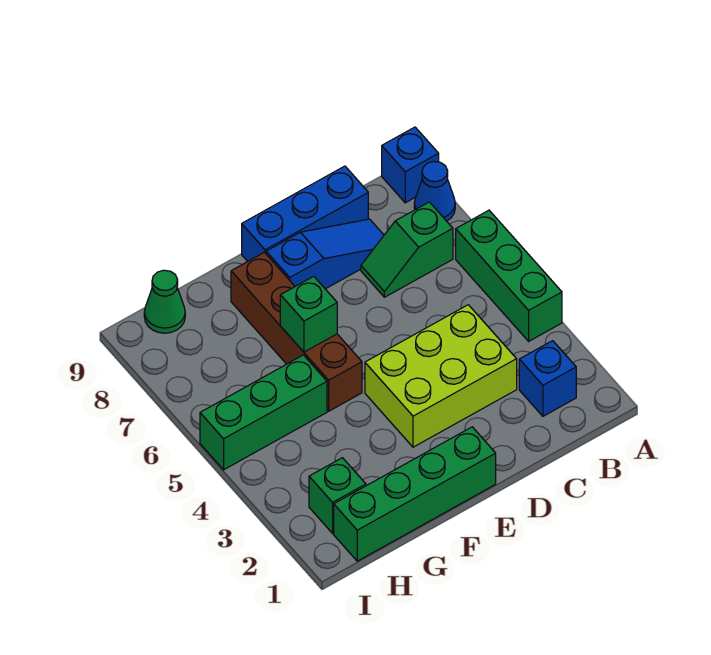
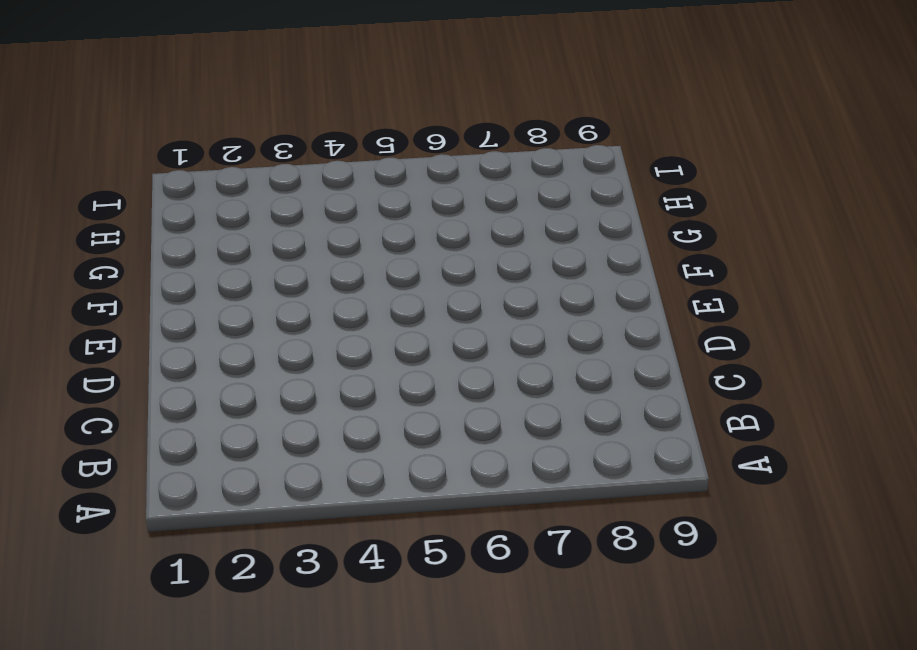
none -> green 1x3 brick [456,210,562,341]
none -> blue 1x1 cone [414,161,455,221]
none -> blue 1x1 brick [382,127,439,203]

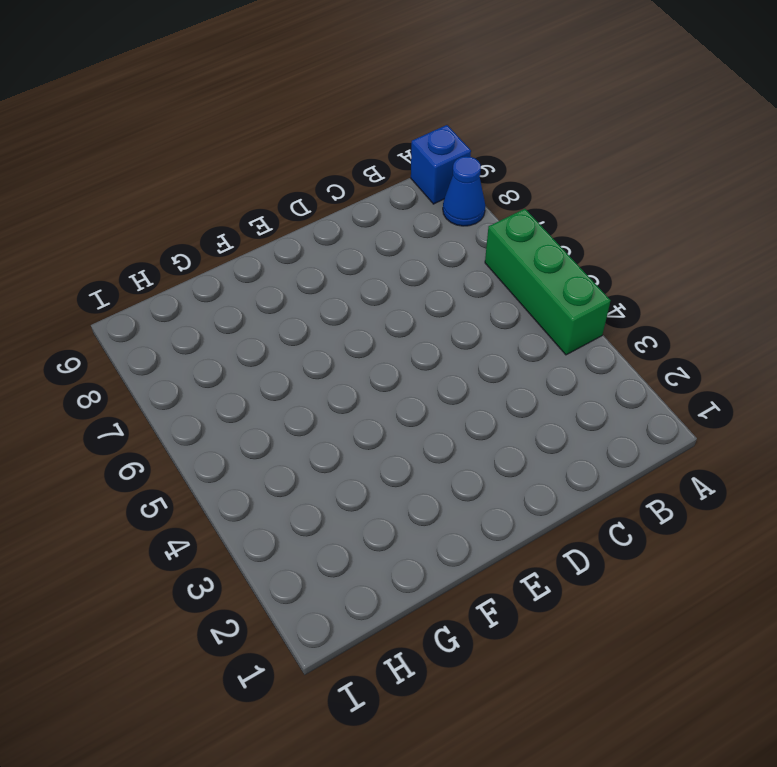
none -> blue 1x1 brick [519,341,576,416]
none -> green 1x2 slope [361,202,453,297]
none -> lime 2x3 brick [365,305,517,447]

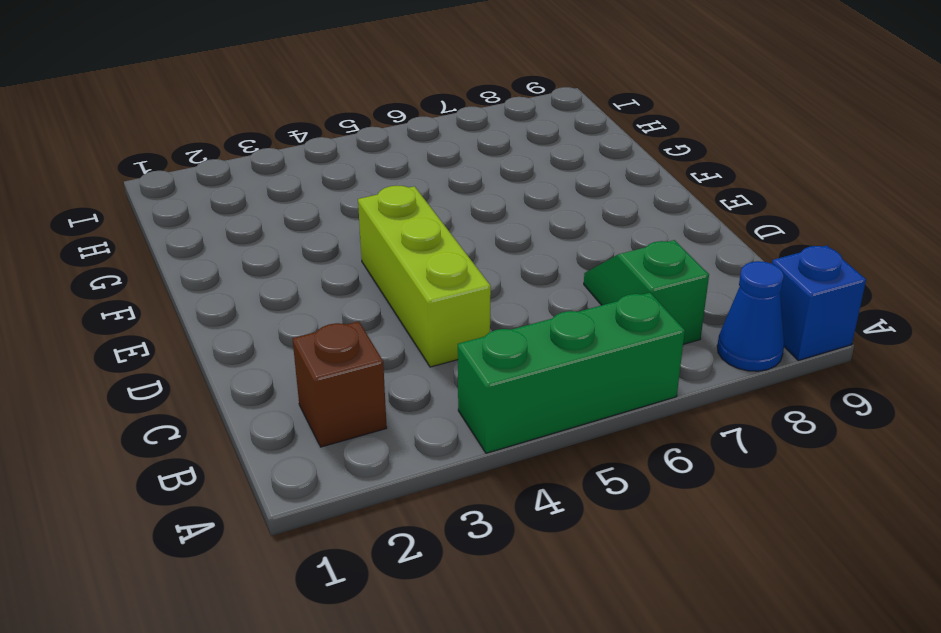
brown 1x1 brick [292,321,387,447] -> blue 1x1 brick [519,341,576,416]
lime 1x3 brick [358,186,491,367] -> lime 2x3 brick [365,305,517,447]
none -> blue 1x3 slope [266,219,384,289]
none -> blue 1x3 brick [242,166,368,261]
none -> green 1x4 brick [334,427,496,561]

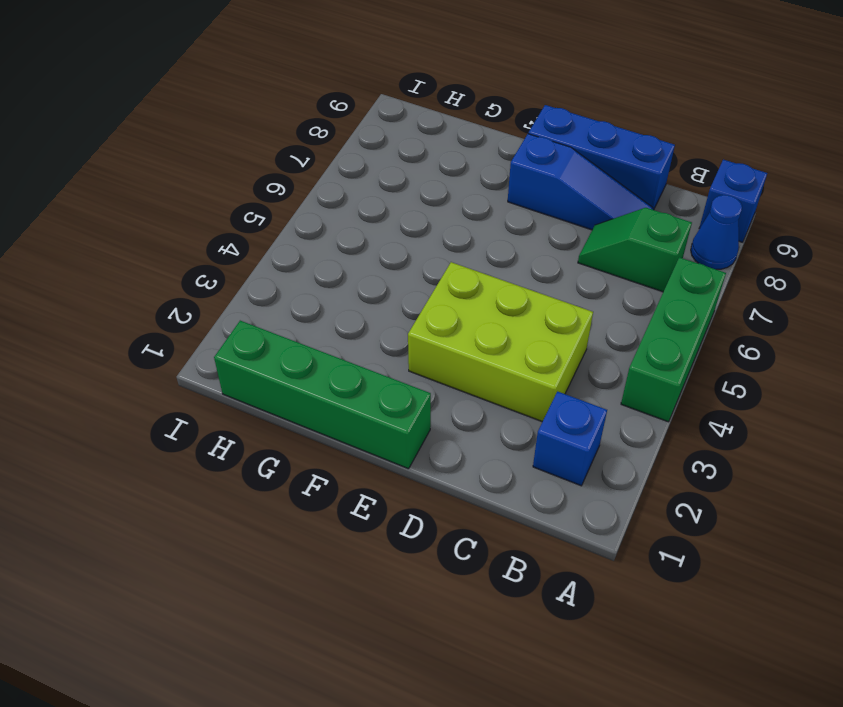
none -> brown 1x4 brick [231,252,362,411]
none -> green 1x3 brick [200,355,327,470]
none -> green 1x1 brick [309,458,366,533]

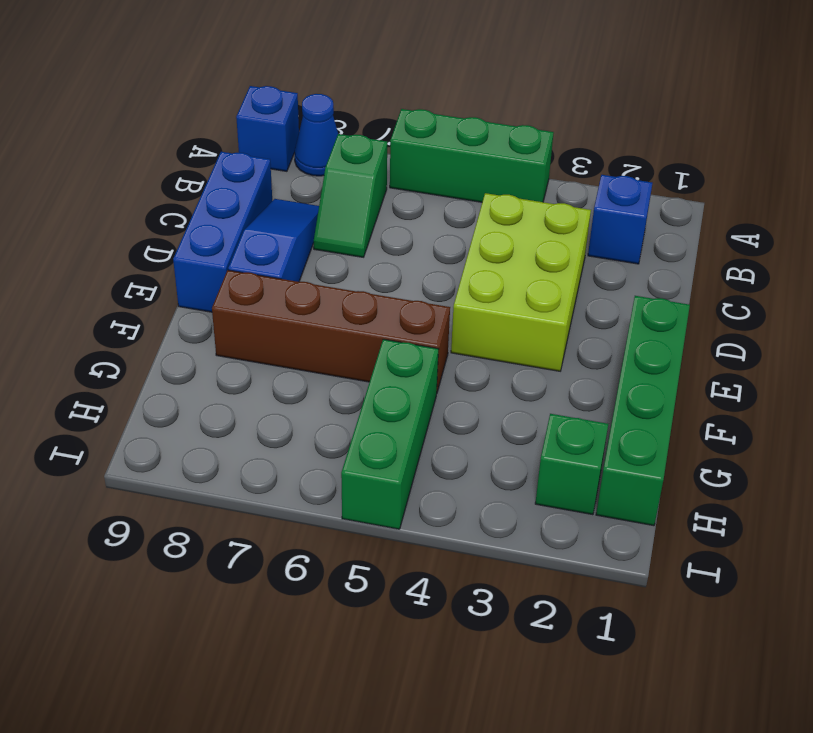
none -> green 1x1 cone [144,270,185,333]
none -> green 1x1 brick [280,276,337,352]

